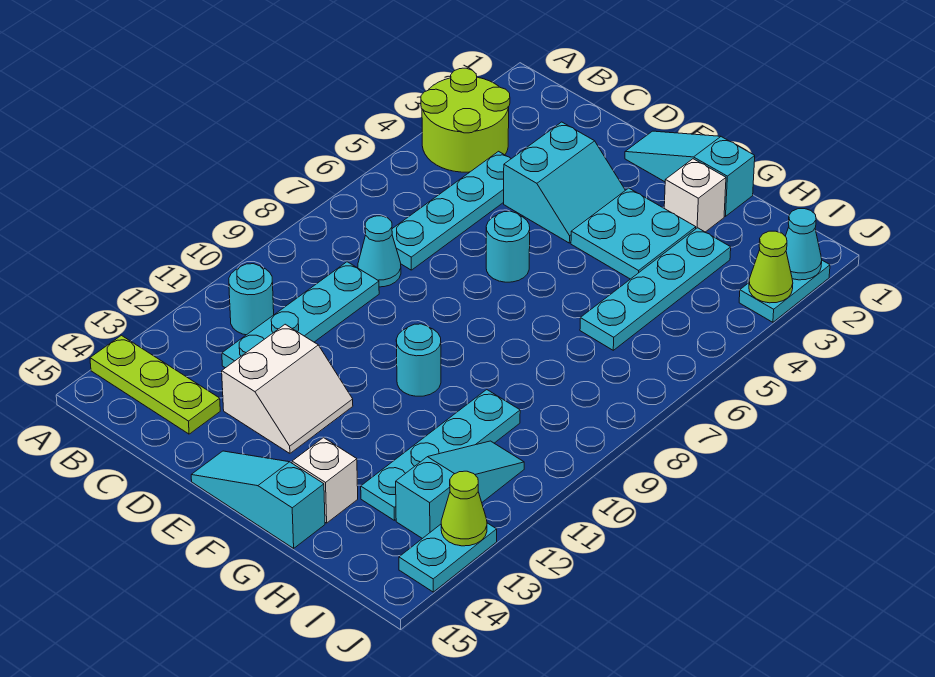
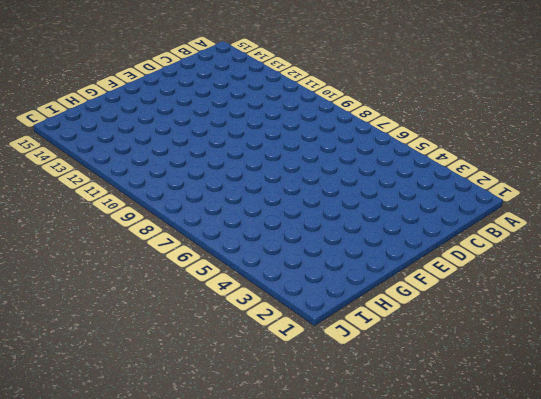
none -> lime 2x2 round brick [421,68,510,172]
none -> lime 1x3 plate [90,335,220,434]
none -> cyan 1x1 round brick [229,264,274,335]

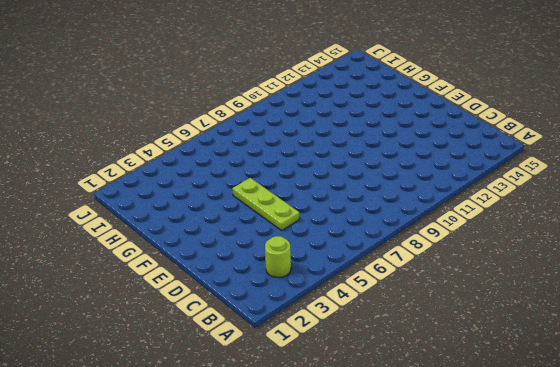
lime 1x1 round brick [265,236,291,277] -> lime 2x2 round brick [421,68,510,172]
lime 1x3 plate [232,178,300,230] -> lime 1x3 plate moved to [90,335,220,434]
none -> cyan 1x1 round brick [229,264,274,335]
none -> cyan 1x4 plate [392,151,511,270]
none -> cyan 1x1 cone [358,216,401,287]

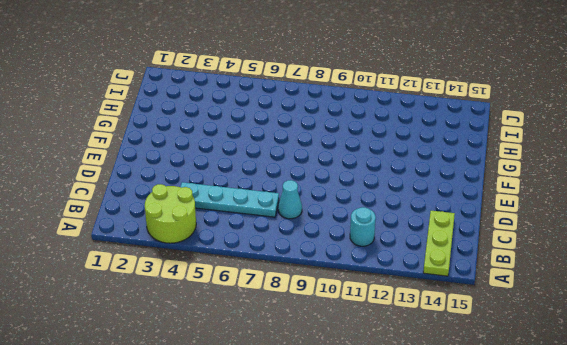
none -> cyan 1x4 plate [222,262,379,368]
none -> cyan 2x2 slope [504,122,625,243]
none -> white 2x2 slope [222,324,353,453]

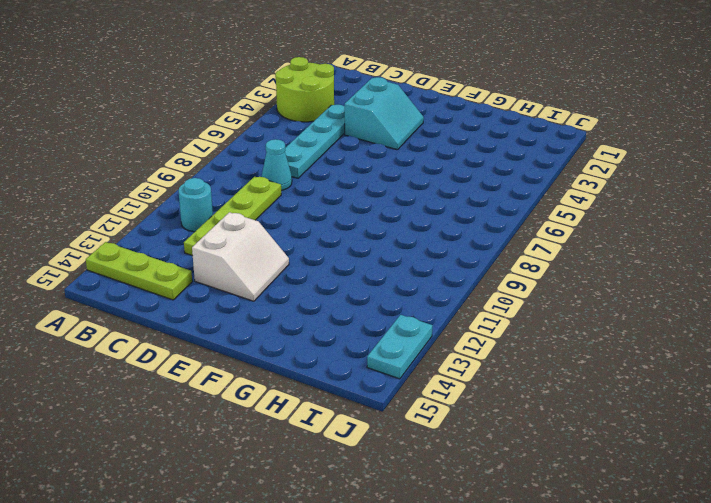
lime 1x4 plate [184,177,281,256] -> cyan 1x4 plate [222,262,379,368]
none -> cyan 1x3 slope [625,131,755,216]
none -> cyan 1x1 round brick [486,211,530,282]
none -> cyan 1x3 slope [191,451,325,548]

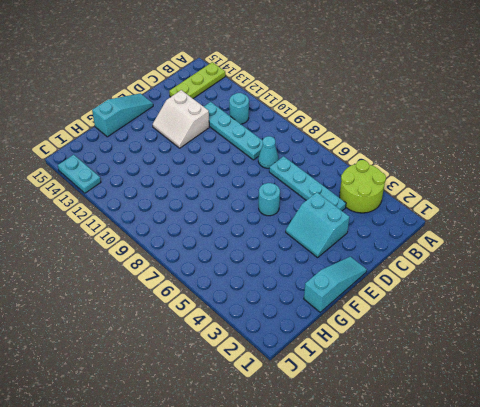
none -> cyan 2x2 plate [571,188,696,279]
none -> cyan 1x1 round brick [396,324,441,396]
none -> white 1x1 brick [664,159,726,232]

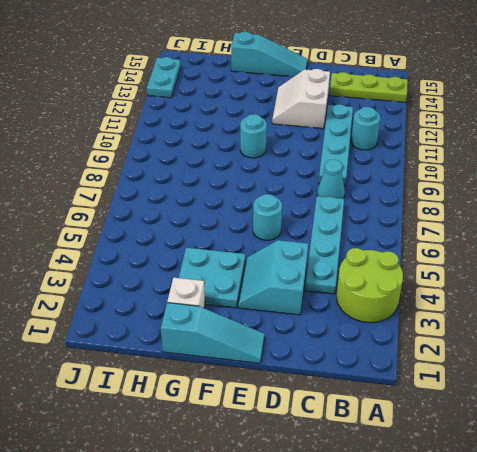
none -> white 1x1 brick [292,437,358,523]
none -> cyan 1x4 plate [580,228,731,350]
none -> cyan 1x4 plate [361,390,520,521]

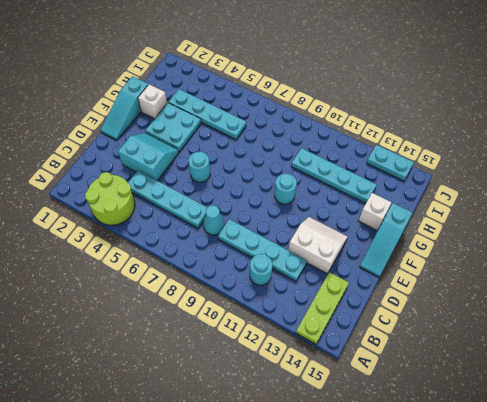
none -> cyan 1x3 slope [396,441,524,539]
none -> cyan 1x2 plate [739,260,830,322]
none -> cyan 1x1 cone [785,209,822,280]

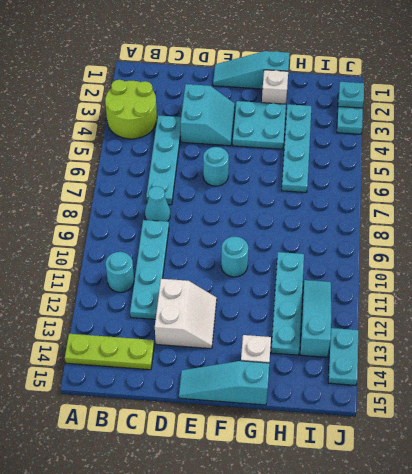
cyan 1x1 plate [338,82,364,108] -> cyan 1x1 cone [785,209,822,280]
none -> lime 1x1 cone [749,231,793,303]
none -> lime 1x1 cone [441,471,487,546]

